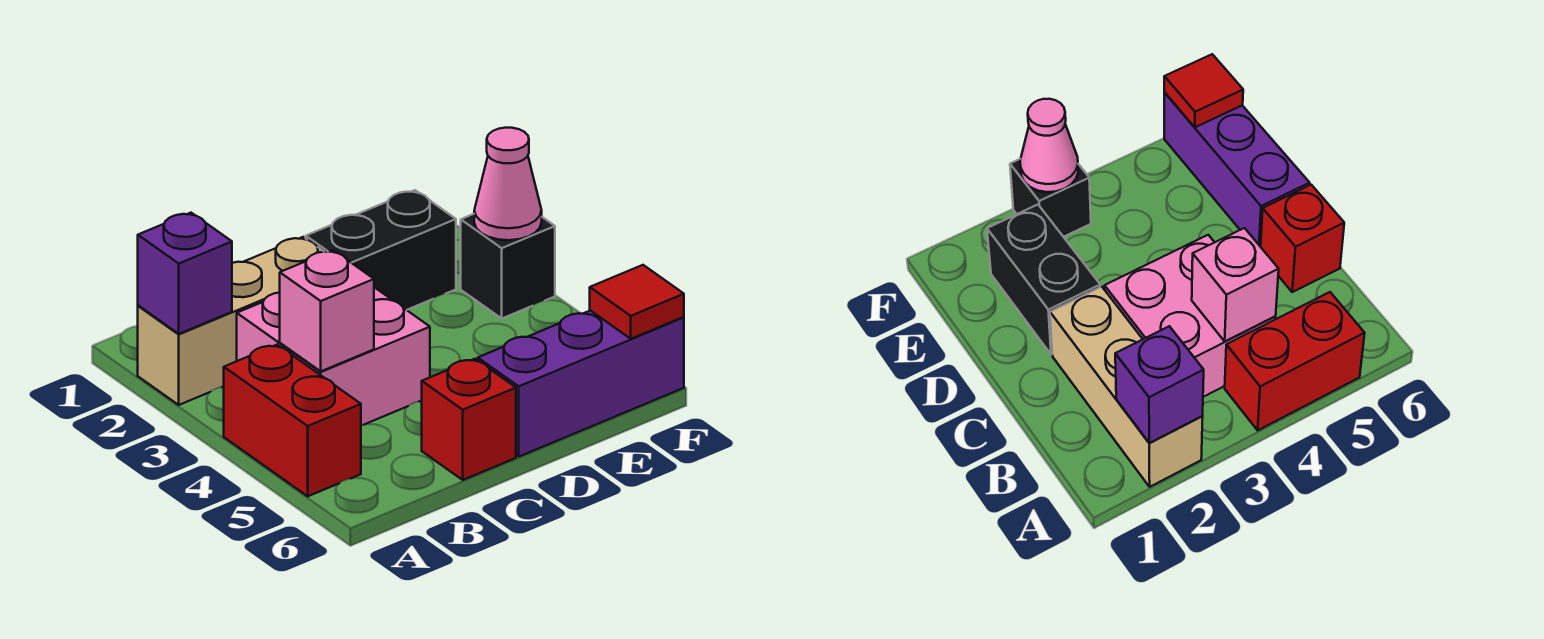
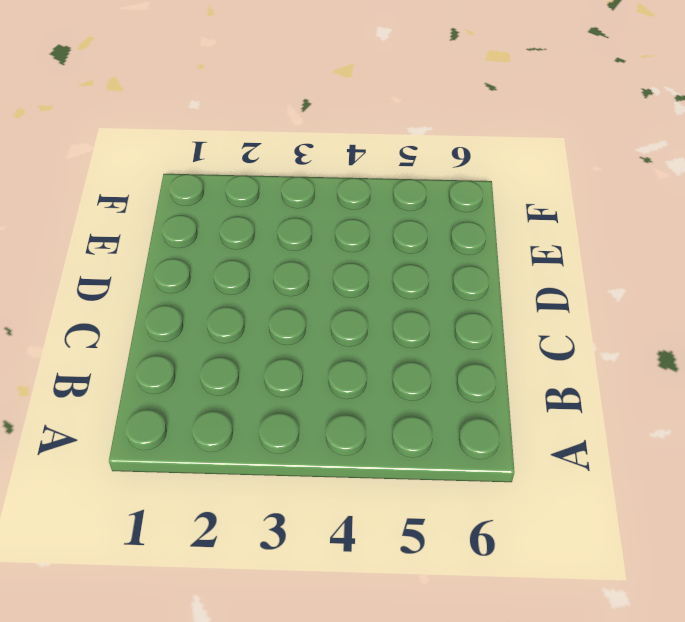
none -> tan 1x3 brick [138,237,324,405]
none -> red 1x2 brick [224,345,361,496]

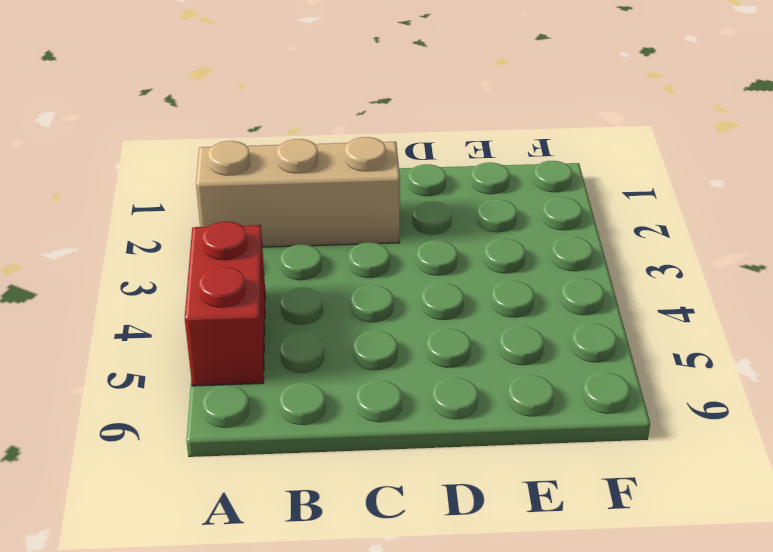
none -> pink 2x2 brick [237,287,430,425]
none -> red 1x1 brick [422,359,516,480]

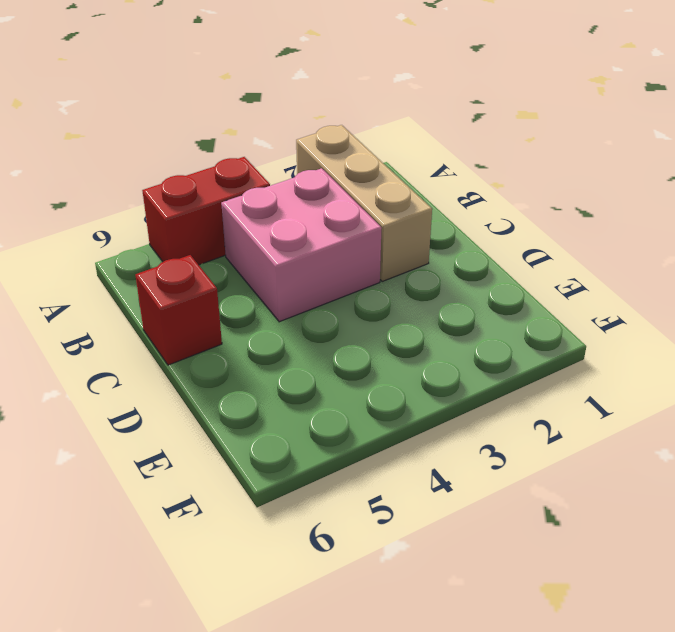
none -> black 1x2 brick [306,190,456,310]
none -> purple 1x3 brick [478,310,684,457]

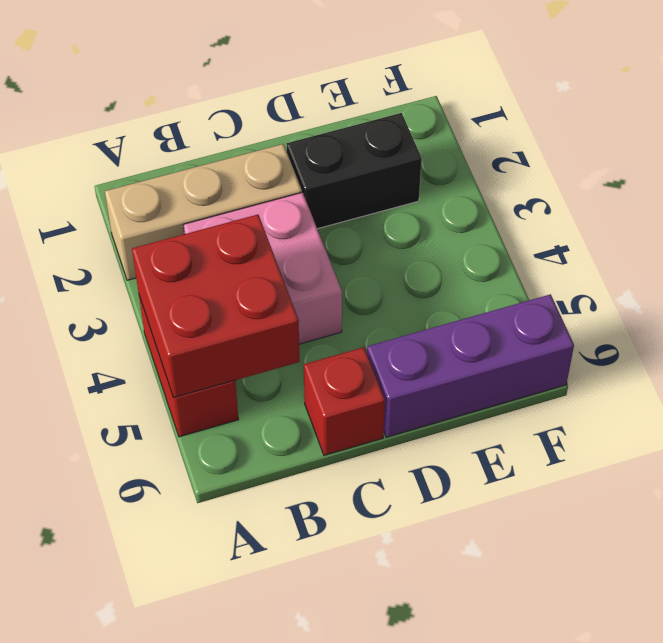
red 2x2 brick [132,215,300,398] -> pink 1x1 brick [280,250,374,371]
none -> black 1x1 brick [461,214,555,318]
none -> purple 1x1 brick [138,213,232,334]

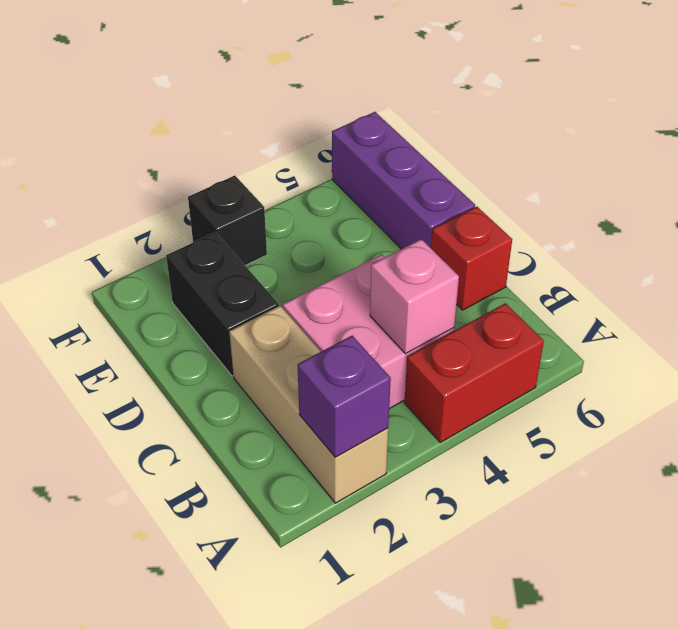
none -> pink 1x1 cone [474,128,542,240]
none -> red 1x1 tile [590,265,684,339]

